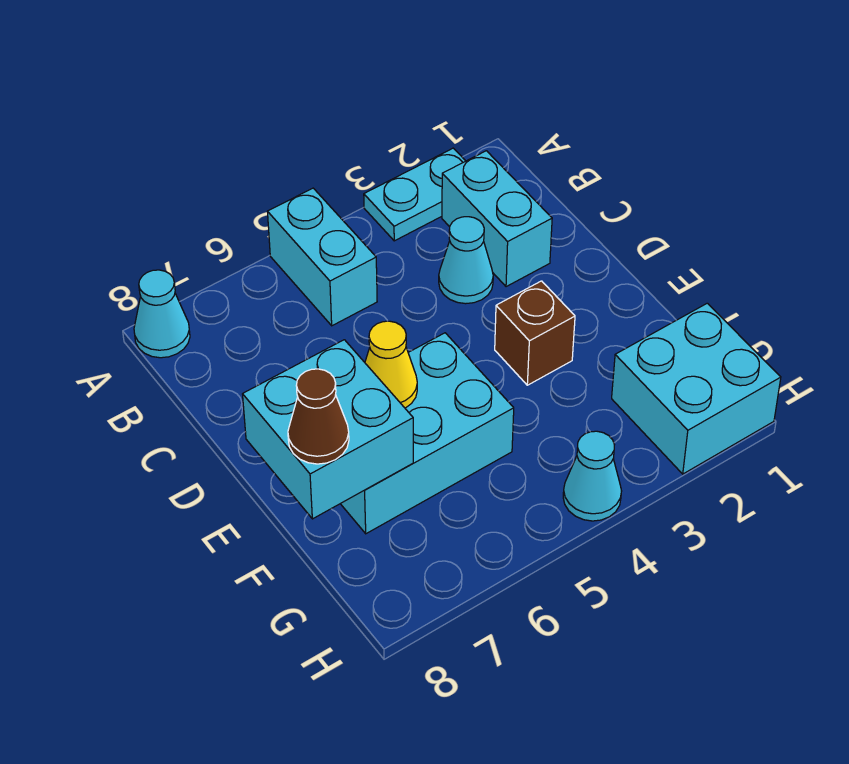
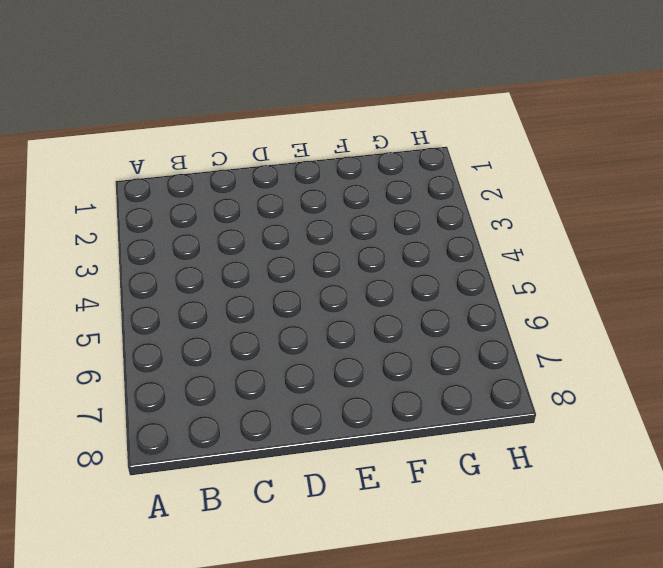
none -> cyan 1x2 plate [364,148,465,241]
none -> cyan 1x2 brick [268,188,377,326]
none -> cyan 1x1 cone [134,270,190,358]

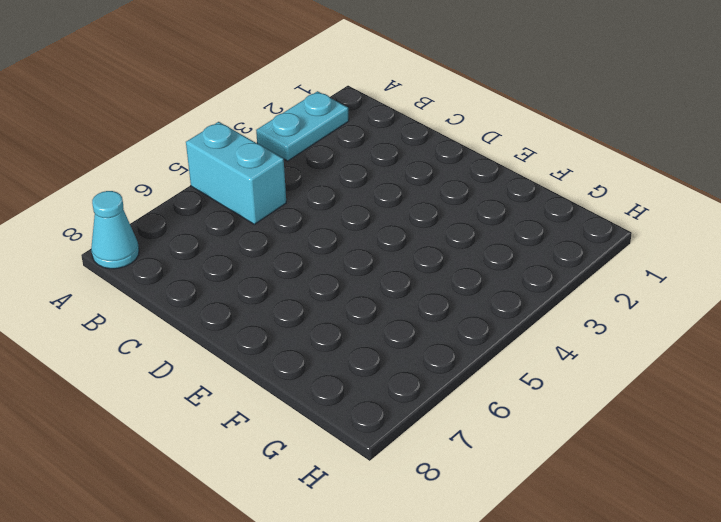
none -> cyan 1x2 brick [442,151,552,287]
none -> cyan 1x1 cone [439,217,493,304]
none -> brown 1x1 brick [495,281,575,385]

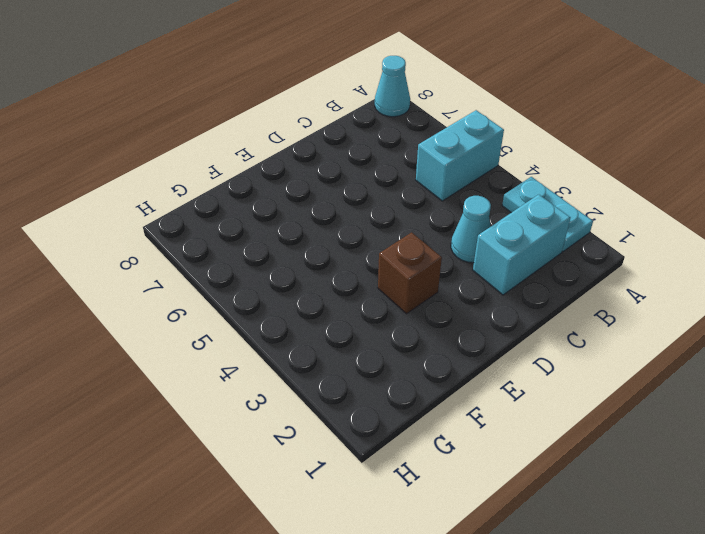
none -> cyan 2x3 brick [341,333,514,534]
none -> cyan 2x2 brick [612,303,781,474]
none -> cyan 1x1 cone [563,431,621,521]

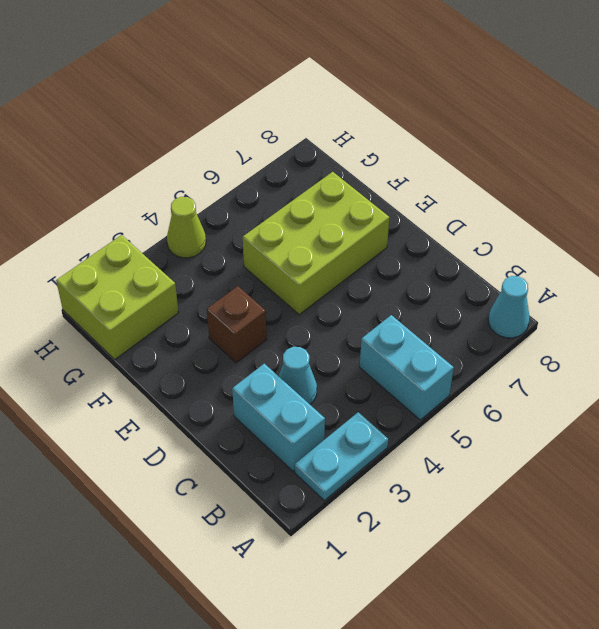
lime 2x3 brick [243,172,389,315] -> cyan 2x3 brick [341,333,514,534]
lime 2x2 brick [56,235,179,359] -> cyan 2x2 brick [612,303,781,474]
lime 1x1 cone [167,197,206,258] -> cyan 1x1 cone [563,431,621,521]
none -> yellow 1x1 cone [365,321,417,408]
none -> cyan 2x2 brick [243,340,413,519]
none -> brown 1x1 cone [288,369,349,464]

